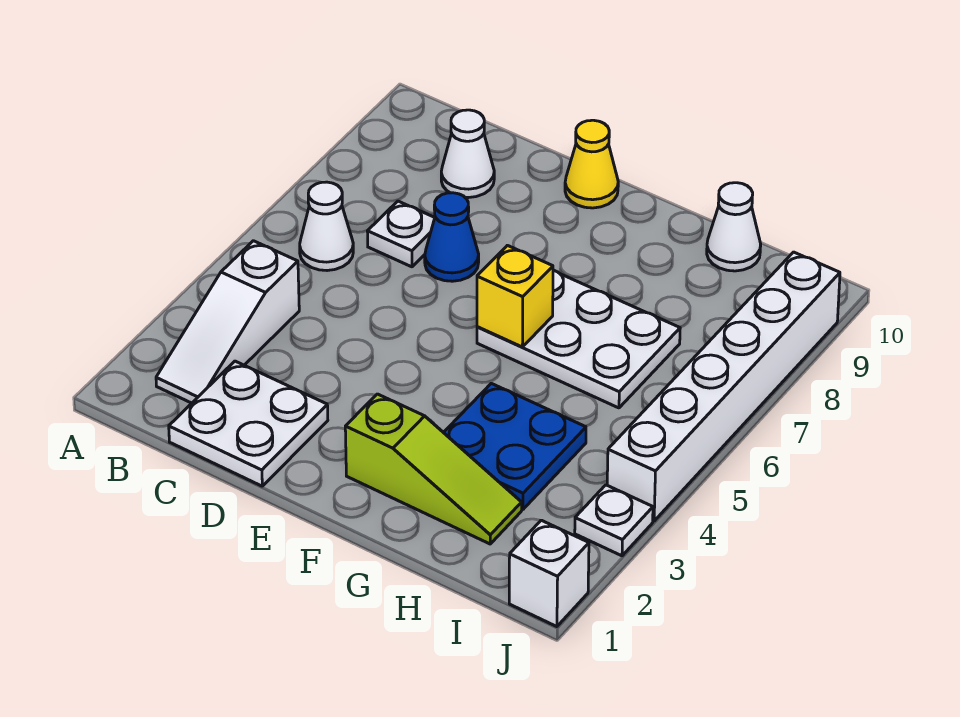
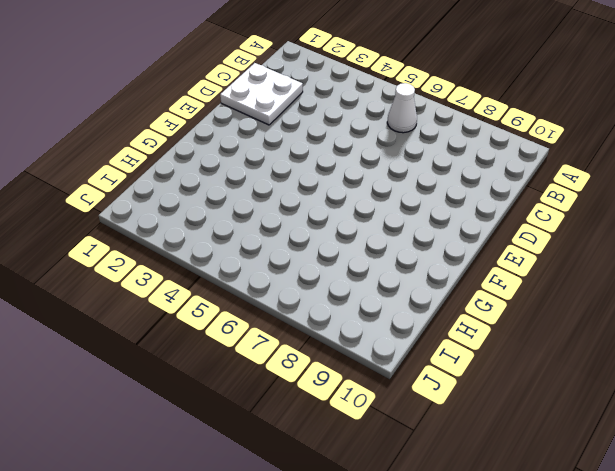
none -> white 1x3 slope [156,241,299,403]
none -> white 1x1 plate [367,201,435,267]
none -> white 1x1 cone [441,110,494,198]

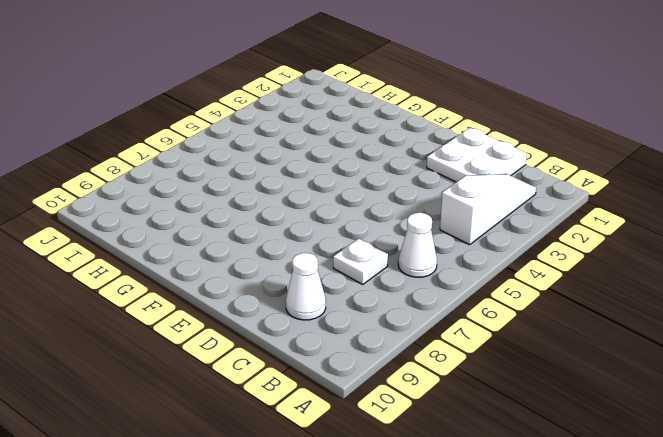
none -> blue 1x1 cone [425,193,479,281]
none -> yellow 1x1 cone [565,120,618,208]
none -> lime 1x3 slope [345,394,522,544]

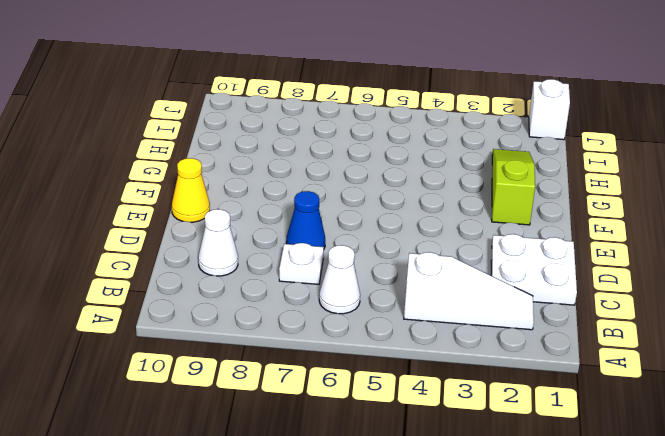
none -> white 2x3 plate [477,270,680,408]
none -> blue 2x2 plate [443,383,586,509]
none -> white 1x1 cone [707,183,761,271]

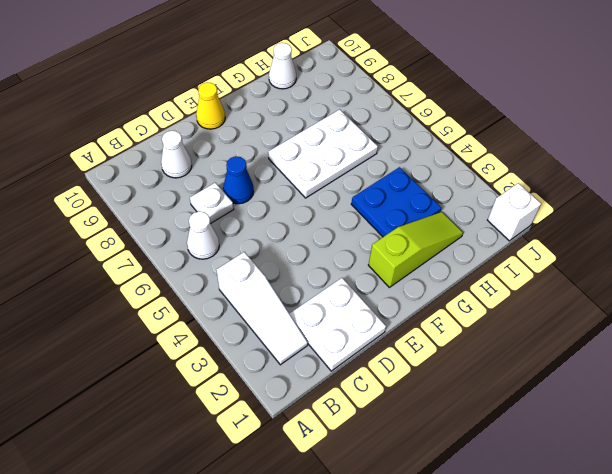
none -> white 1x1 plate [575,485,653,556]
none -> white 1x6 brick [607,252,840,521]
none -> yellow 1x1 brick [477,245,553,347]

